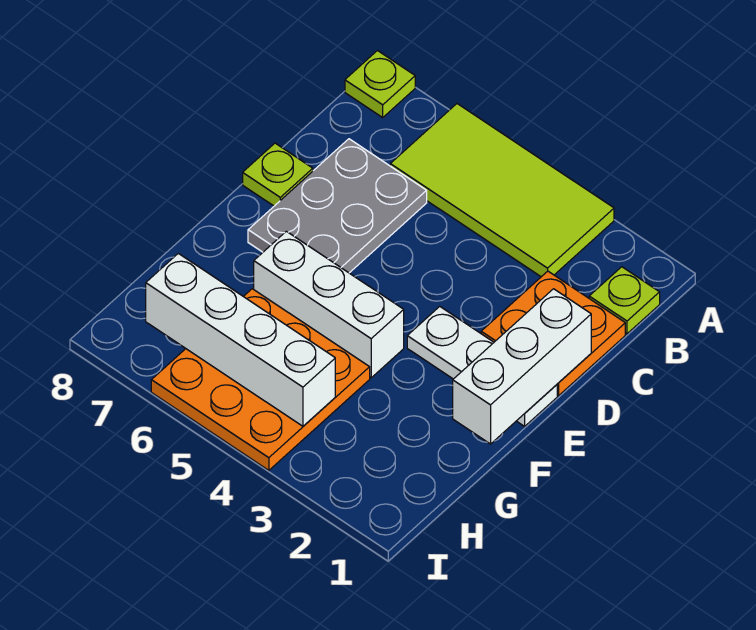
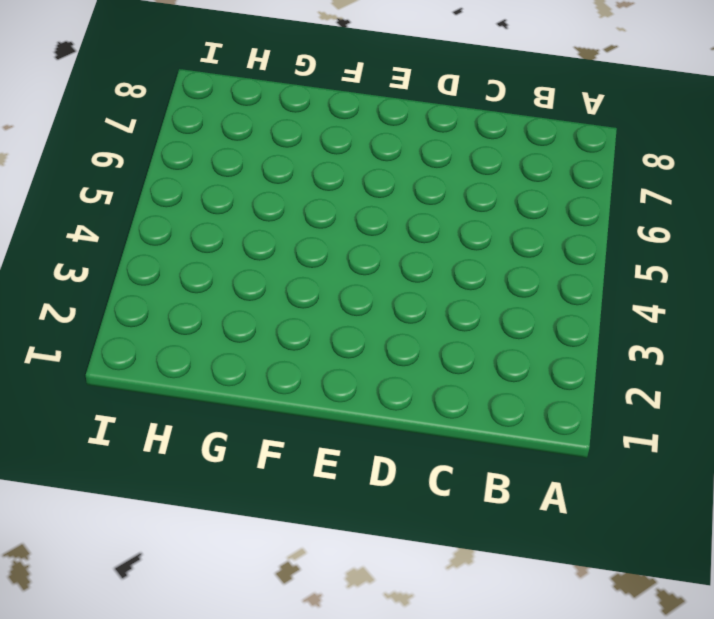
none -> lime 2x4 tile [390,104,614,277]
none -> lime 1x1 plate [345,51,415,117]

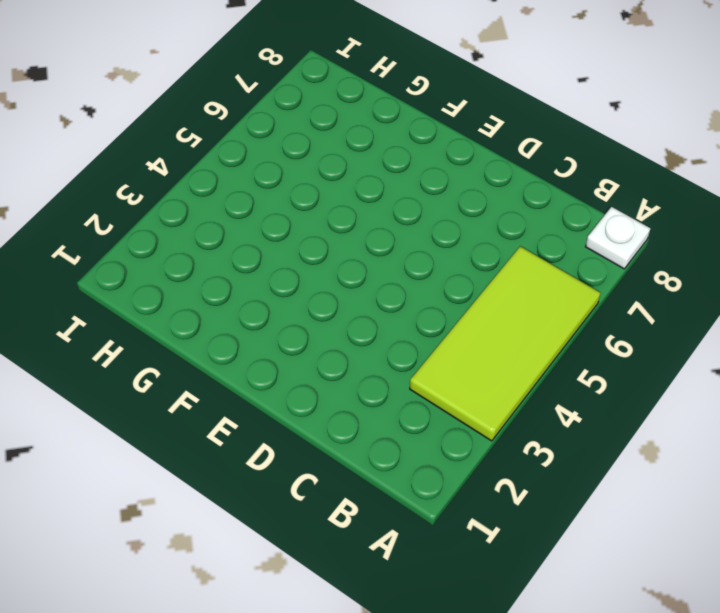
white 1x1 plate [586,207,650,269] -> lime 1x1 plate [345,51,415,117]
none -> lime 1x1 plate [589,267,660,334]
none -> orange 2x2 plate [481,271,625,395]

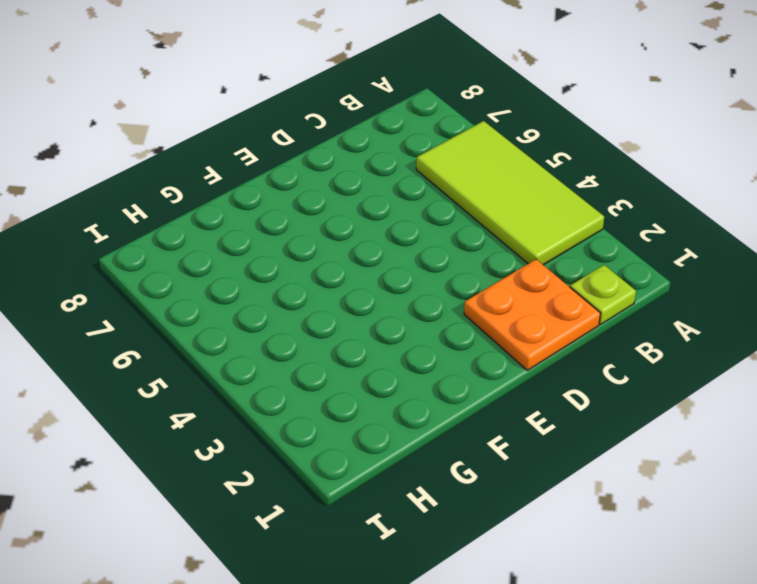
none -> lime 1x1 plate [345,51,415,117]
none -> grey 2x3 plate [248,139,427,273]

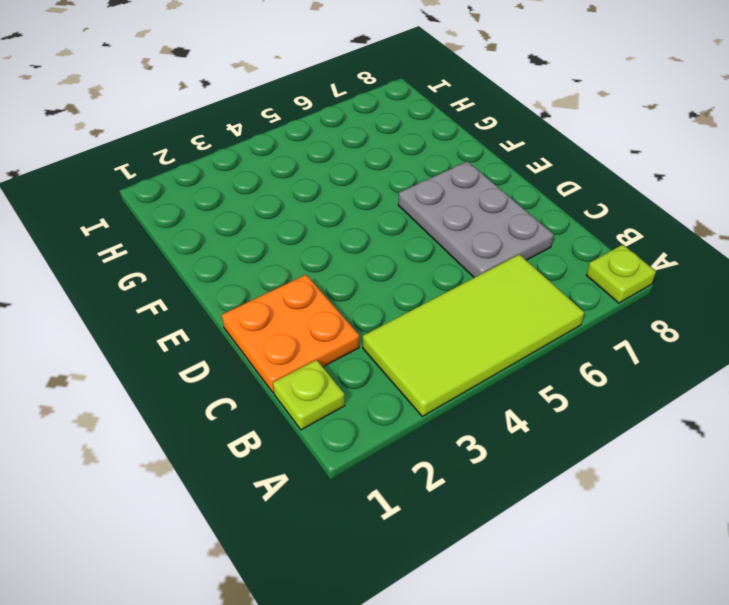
none -> lime 1x1 plate [243,143,313,206]
none -> white 1x3 plate [407,306,557,426]

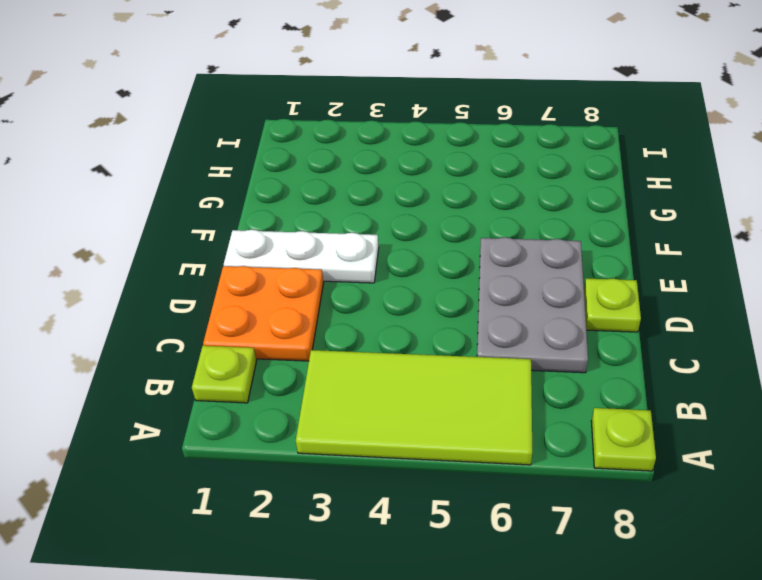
none -> white 1x3 brick [254,231,404,378]
none -> orange 3x3 plate [151,289,370,470]

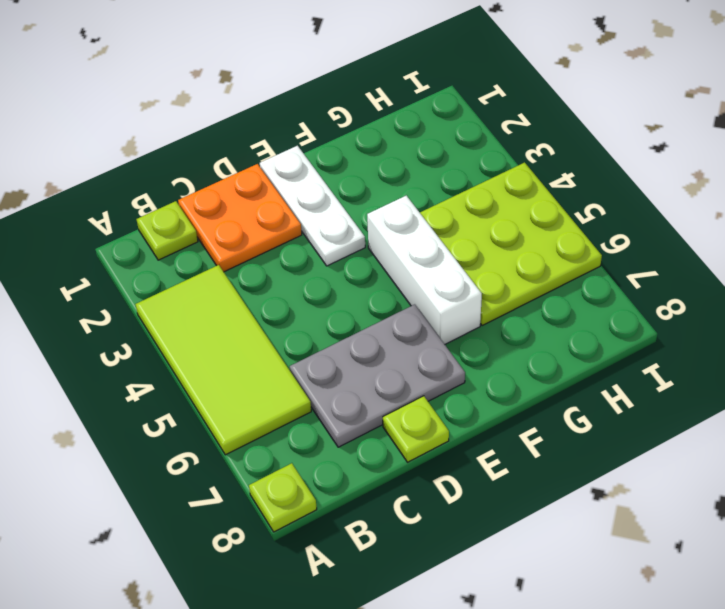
lime 3x3 plate [420,162,602,326] -> orange 3x3 plate [151,289,370,470]
none -> white 1x3 brick [453,289,591,444]
none -> white 1x4 brick [146,253,335,426]

